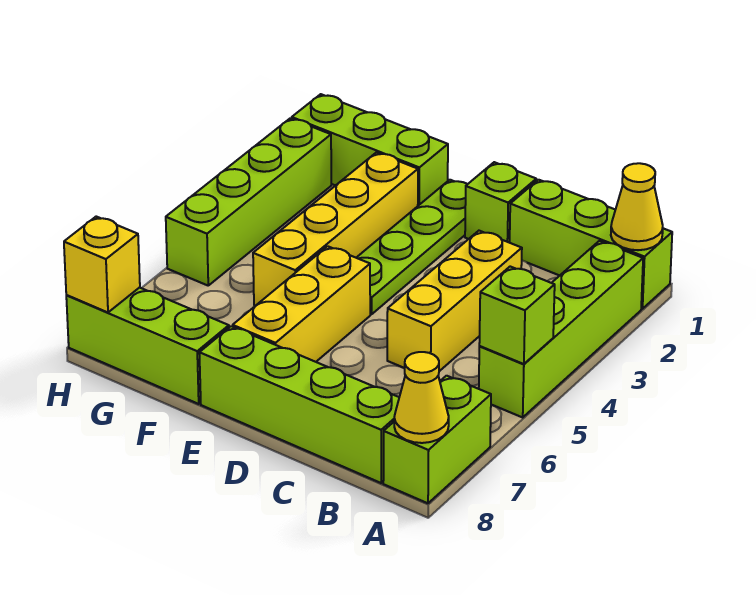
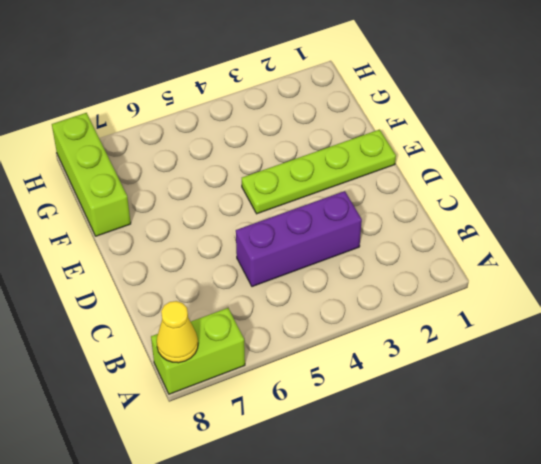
purple 1x3 brick [236,191,362,287] -> yellow 1x3 brick [387,231,522,371]
none -> lime 1x3 brick [510,180,672,309]
none -> lime 1x4 brick [479,241,643,417]
none -> lime 1x4 brick [199,326,399,483]

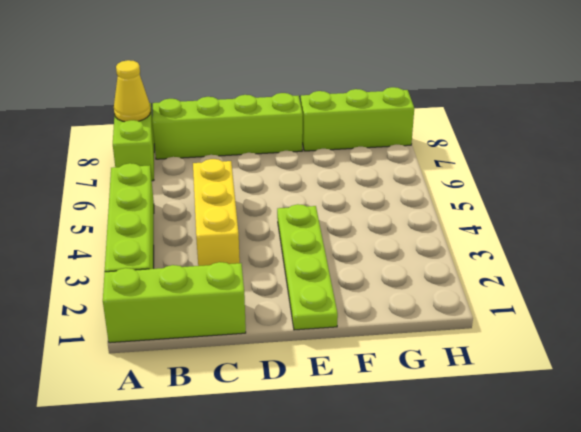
none -> lime 1x1 brick [465,162,536,243]
none -> yellow 1x3 brick [233,246,370,362]
none -> lime 1x3 brick [292,94,448,206]

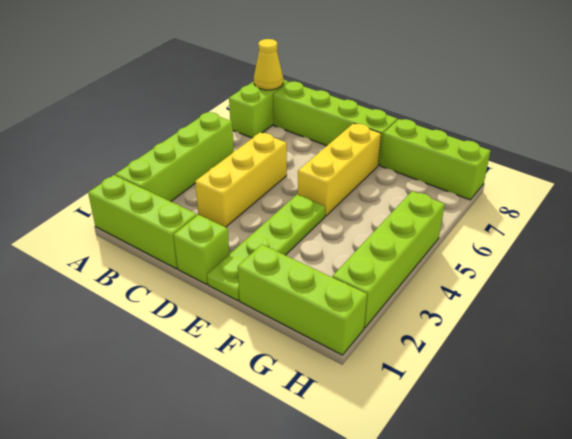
none -> yellow 1x4 brick [253,152,418,306]
none -> yellow 1x1 cone [611,163,663,250]
none -> lime 1x1 brick [479,267,555,364]

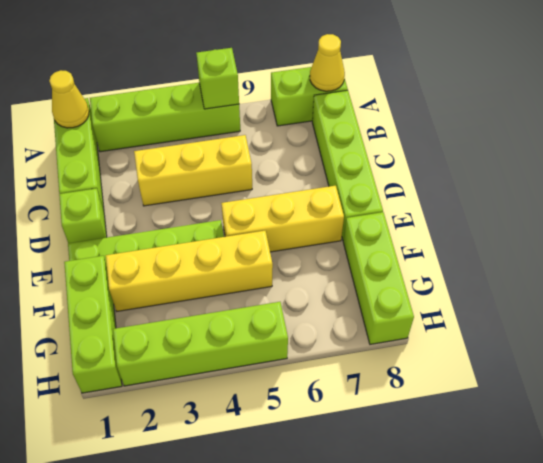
none -> yellow 1x1 brick [64,217,140,312]

